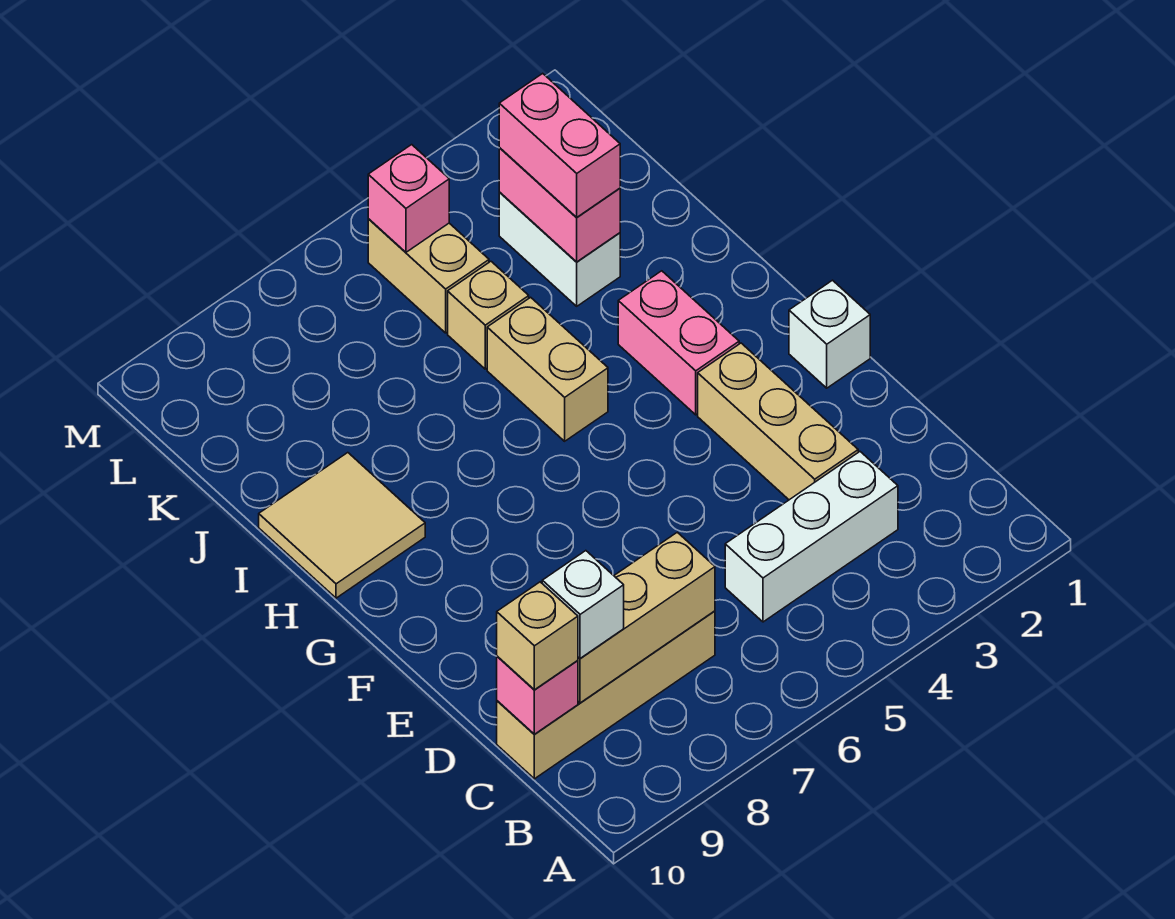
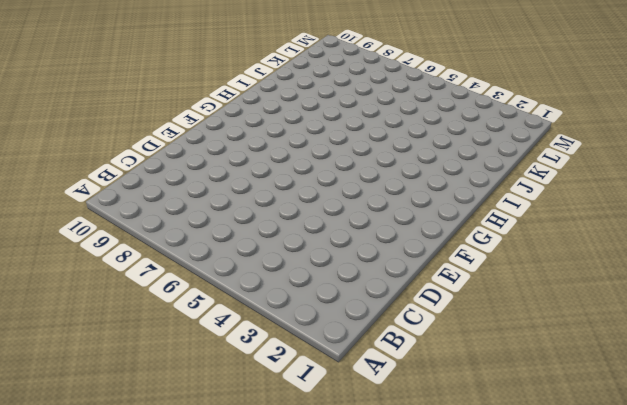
none -> white 1x3 brick [725,452,898,622]
none -> tan 1x4 brick [497,611,715,779]
none -> tan 1x3 brick [698,343,858,500]

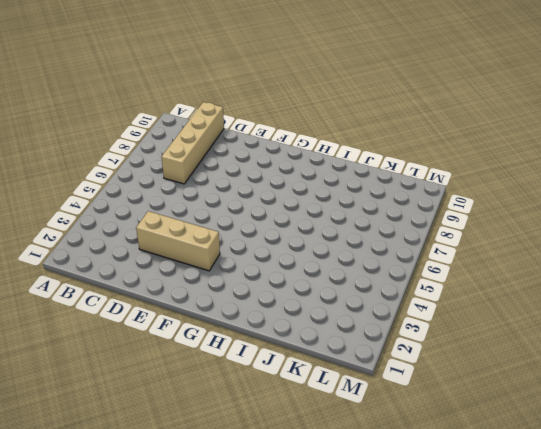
none -> white 1x3 brick [725,452,898,622]
none -> white 1x1 brick [789,280,870,388]
none -> pink 1x2 brick [618,271,739,415]

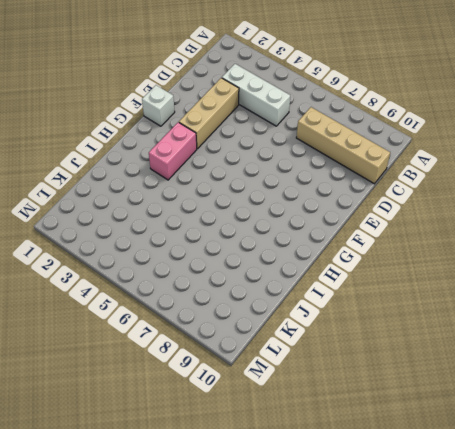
none -> tan 1x2 brick [487,297,608,441]
none -> tan 2x2 tile [259,453,425,598]
none -> white 1x2 brick [499,192,620,306]

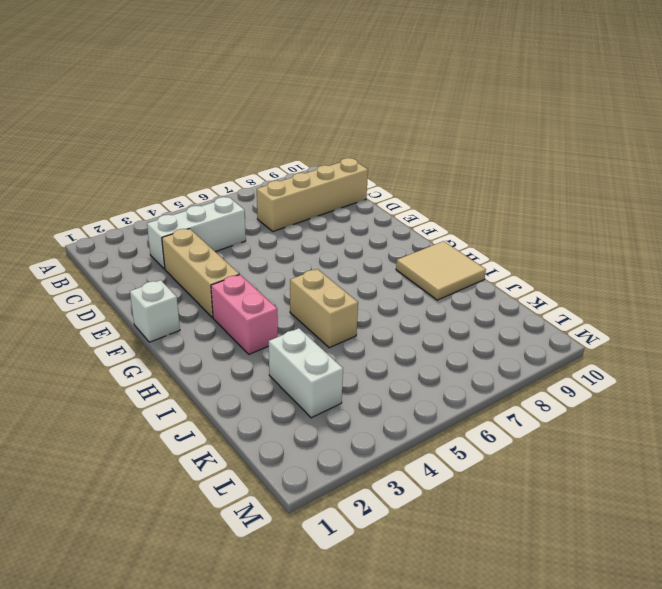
none -> tan 1x1 brick [448,261,529,369]
none -> tan 1x2 brick [368,219,489,333]
none -> tan 1x3 brick [578,532,715,703]

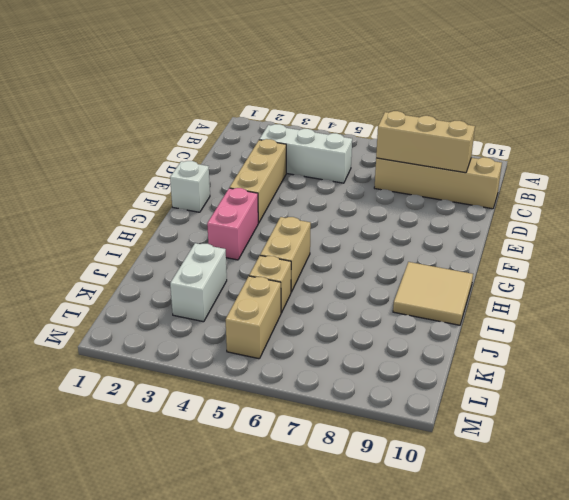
none -> pink 1x1 brick [497,656,578,734]
none -> pink 1x2 brick [499,147,620,262]
none -> pink 1x1 brick [368,145,449,252]

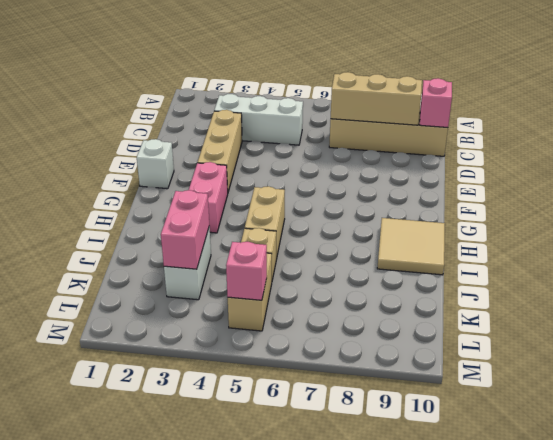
none -> white 1x1 brick [542,551,624,658]
none -> tan 1x1 brick [497,582,578,690]
none -> pink 1x2 brick [499,73,620,218]

